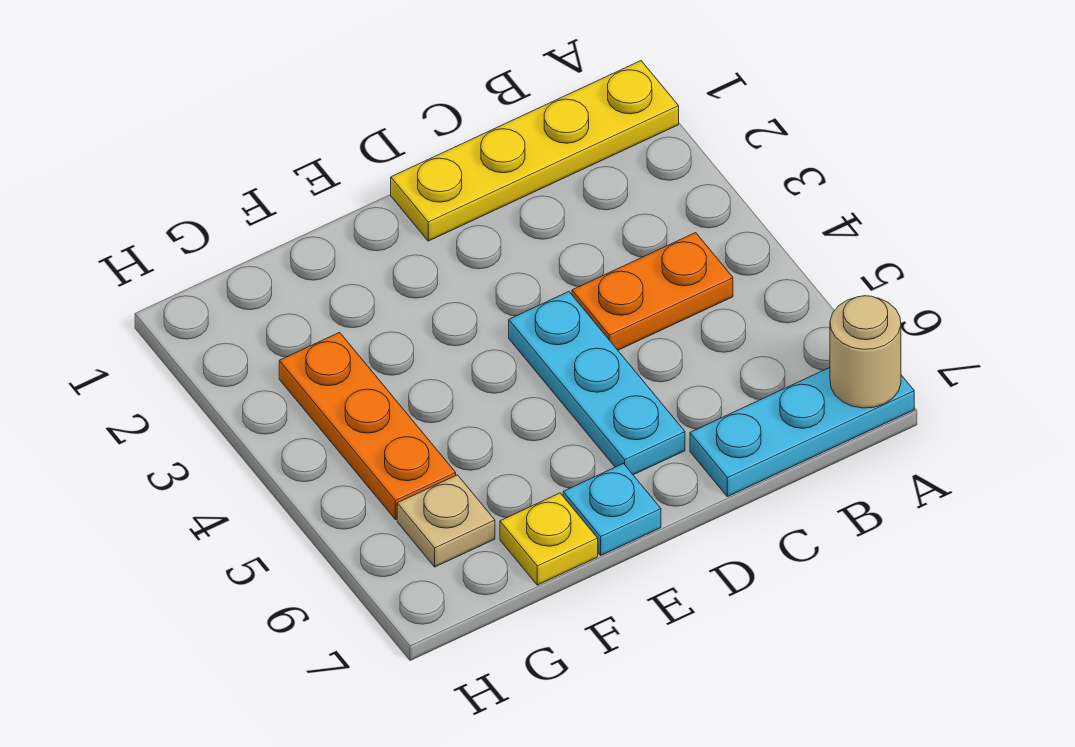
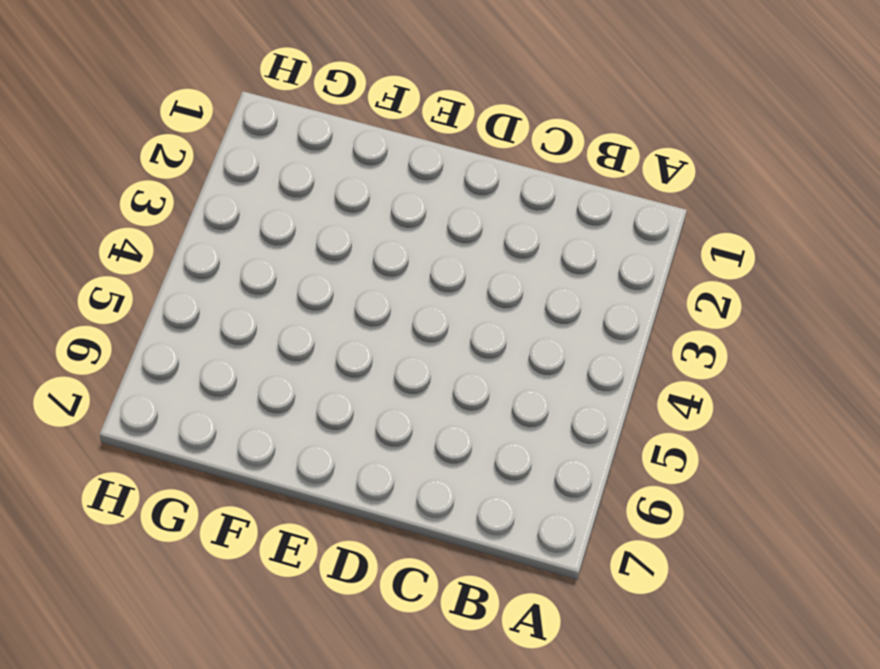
none -> yellow 1x4 plate [391,61,679,241]
none -> cyan 1x3 plate [690,368,914,497]

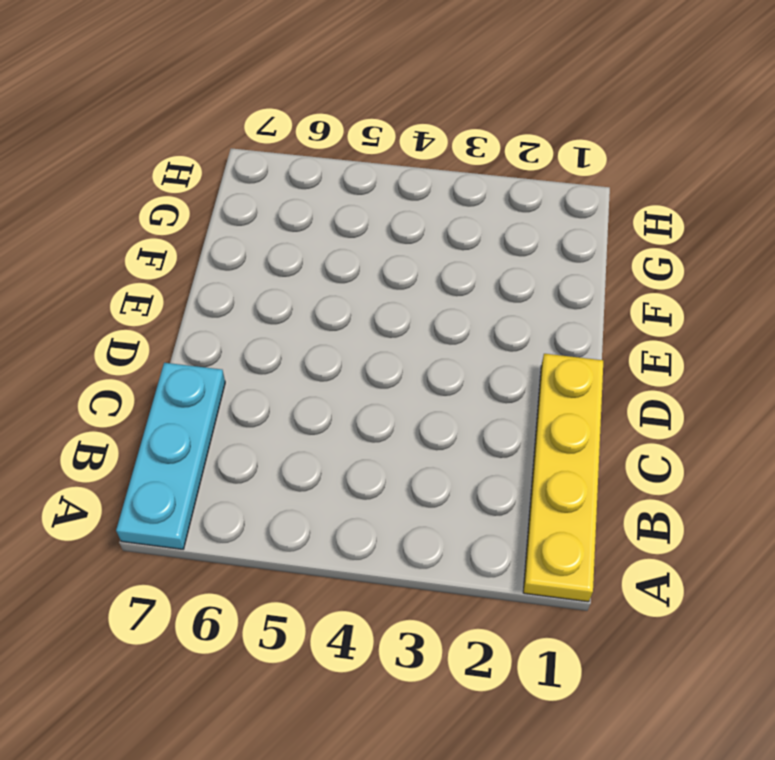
none -> orange 1x2 plate [572,233,733,350]
none -> cyan 1x3 plate [509,292,685,475]

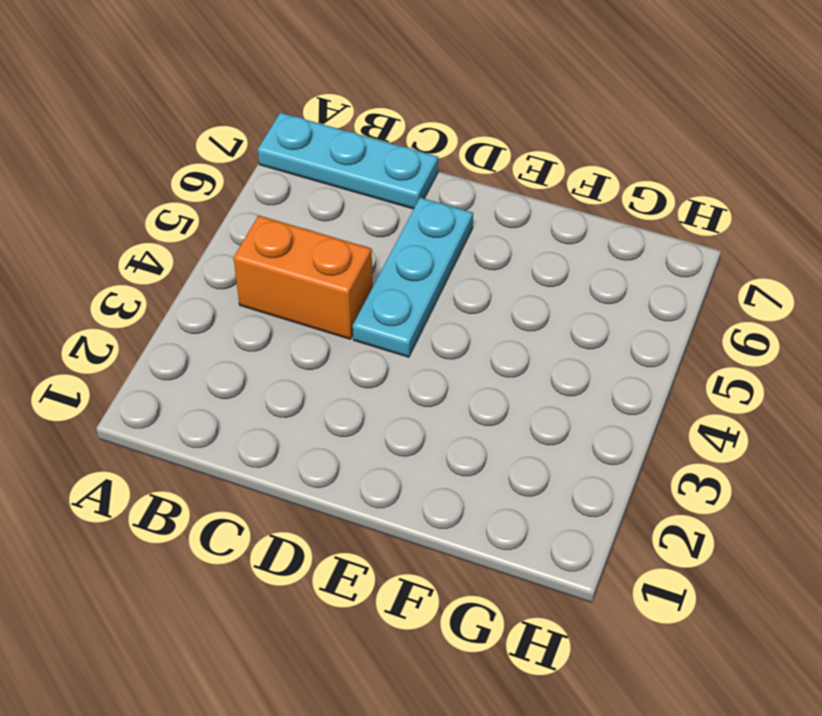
orange 1x2 brick [234,215,373,339] -> orange 1x2 plate [572,233,733,350]
none -> yellow 1x4 plate [391,61,679,241]
none -> cyan 1x1 plate [563,464,661,555]

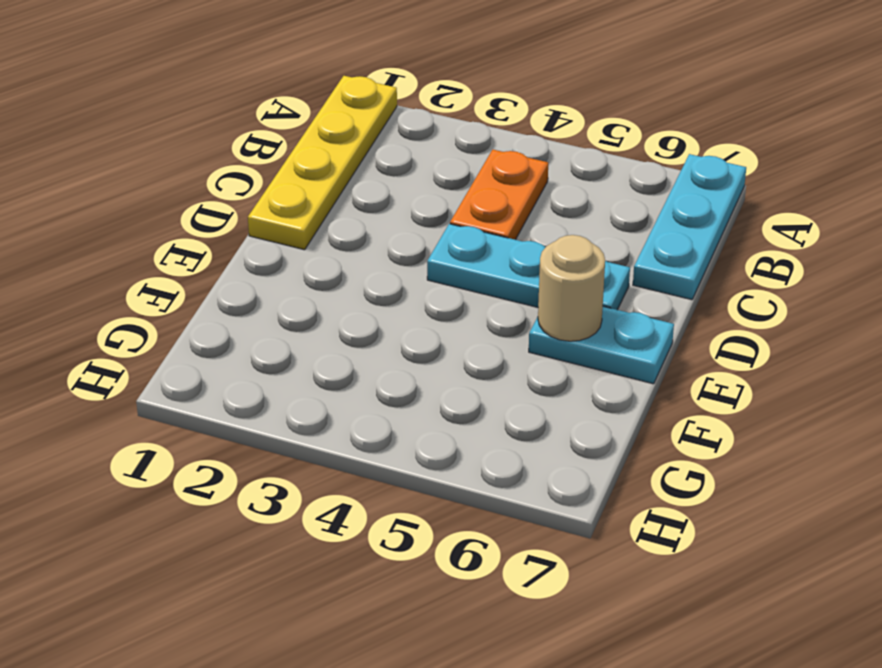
cyan 1x2 plate [529,306,674,384] -> cyan 1x1 plate [563,464,661,555]
tan 1x1 round brick [538,235,605,341] -> tan 1x1 round brick moved to [830,296,901,408]
none -> yellow 1x1 plate [500,493,598,585]
none -> orange 1x3 plate [279,333,456,520]

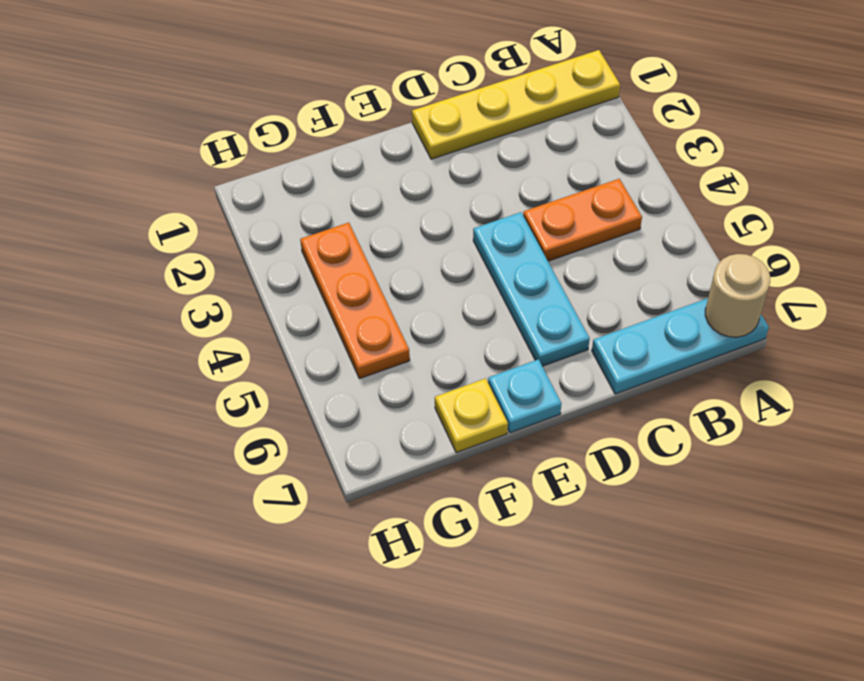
none -> tan 1x1 plate [397,475,495,567]

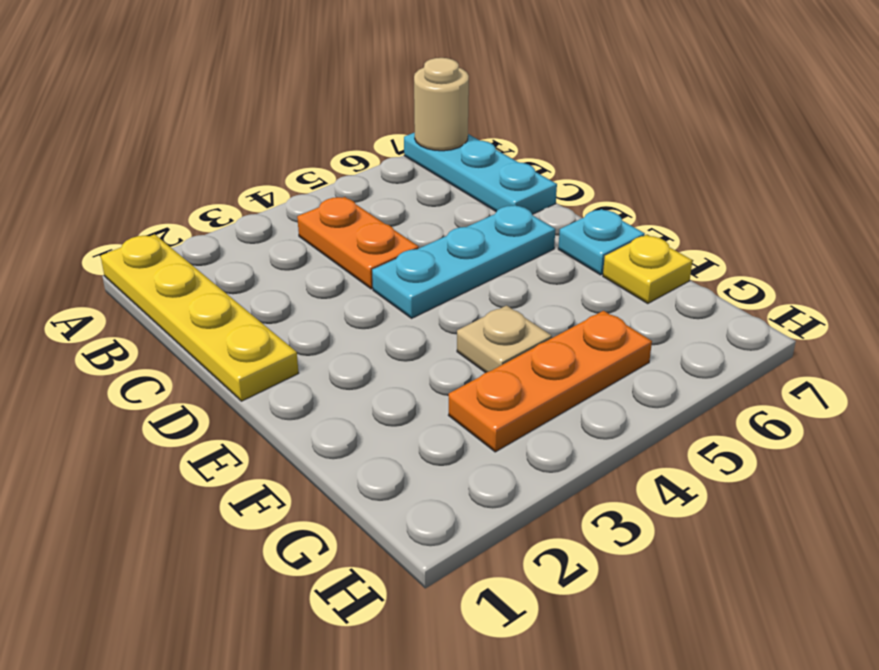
tan 1x1 plate [457,305,552,373] -> tan 1x1 plate moved to [397,475,495,567]

